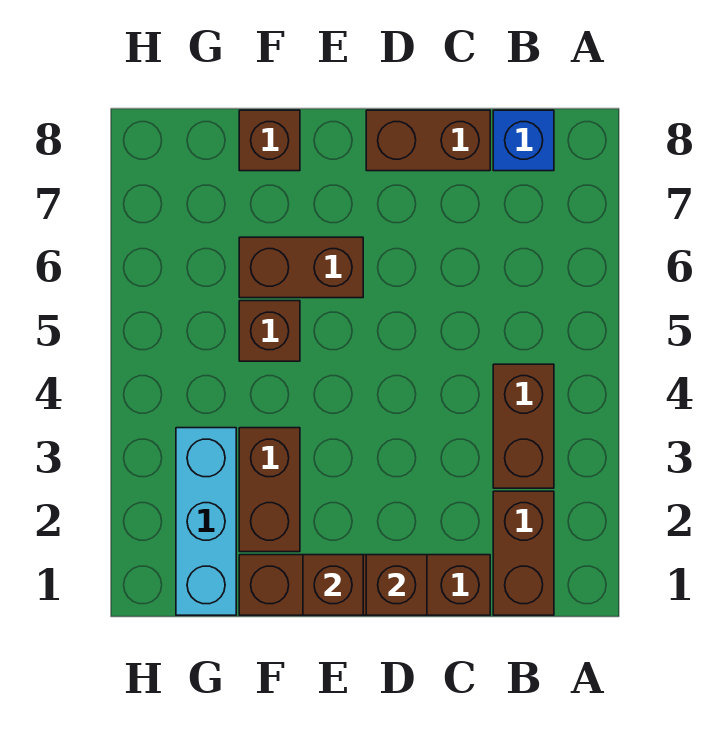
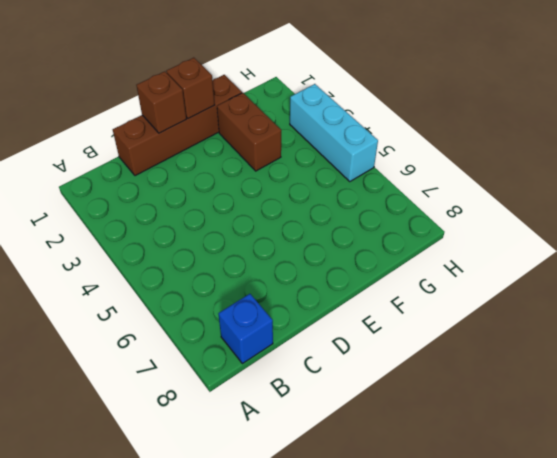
cyan 1x3 brick [290,84,378,181] -> cyan 1x3 brick moved to [176,428,236,615]
none -> brown 1x2 brick [493,491,554,615]
none -> brown 1x2 brick [493,364,554,488]
none -> brown 1x2 brick [366,110,490,171]

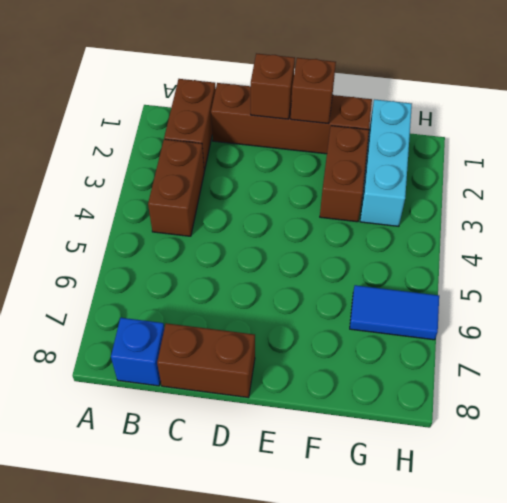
blue 1x2 tile [350,285,439,340] -> none
none -> brown 1x2 brick [239,237,363,298]
none -> brown 1x1 brick [239,301,300,361]
none -> brown 1x1 brick [239,110,300,171]

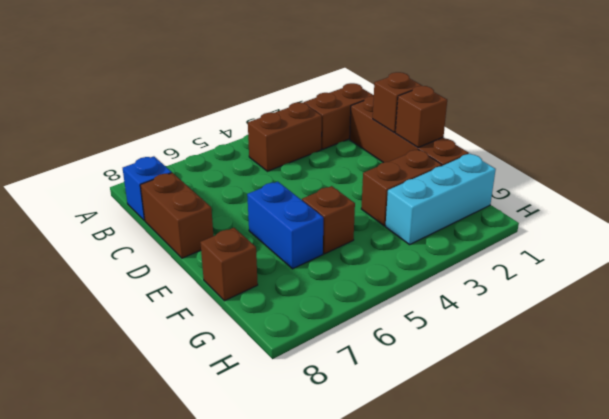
blue 1x2 brick [247,182,323,269] -> brown 1x2 brick [239,237,363,298]

